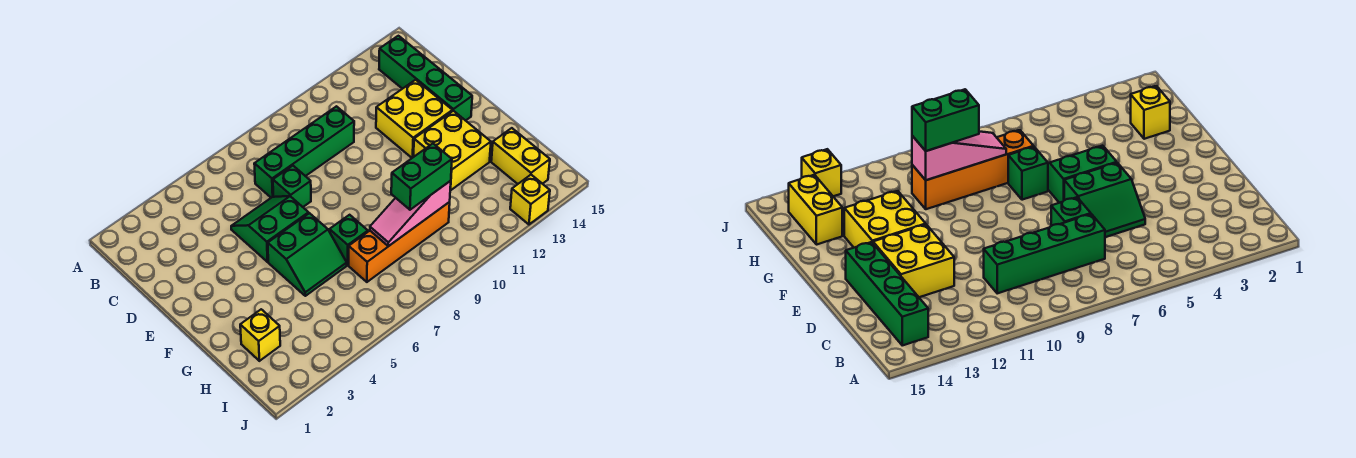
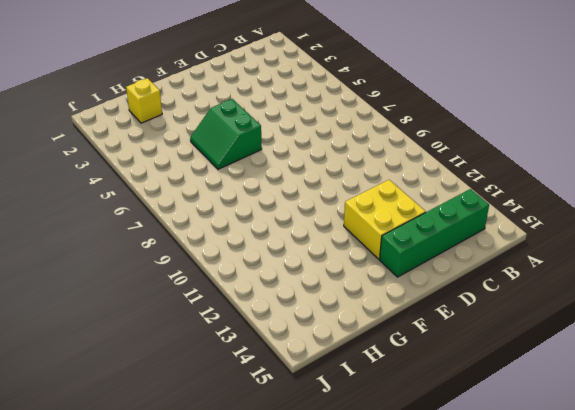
none -> green 1x4 brick [254,106,354,198]
none -> green 2x2 slope [231,196,309,262]
none -> green 1x1 brick [273,166,311,207]

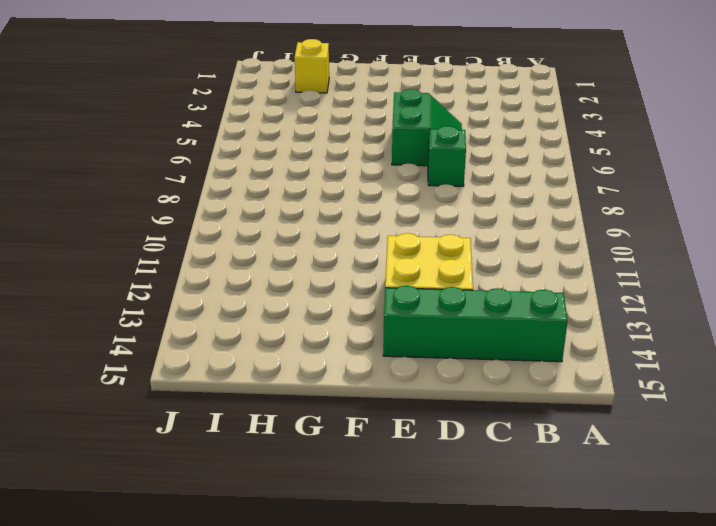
none -> green 1x4 brick [254,106,354,198]
none -> green 2x2 slope [268,213,347,296]
none -> yellow 2x2 brick [414,111,491,190]

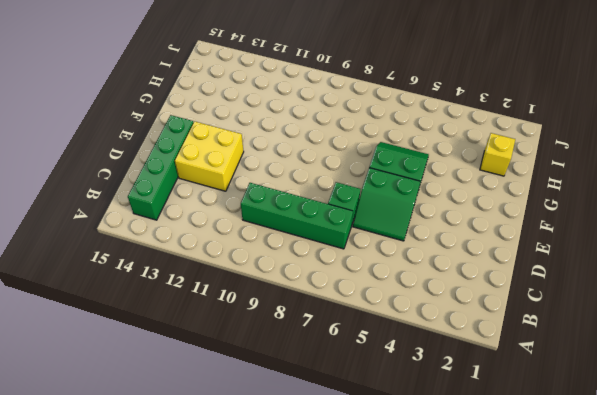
none -> yellow 2x2 brick [414,111,491,190]
none -> green 1x1 brick [330,215,368,265]
none -> orange 1x4 brick [349,202,450,282]

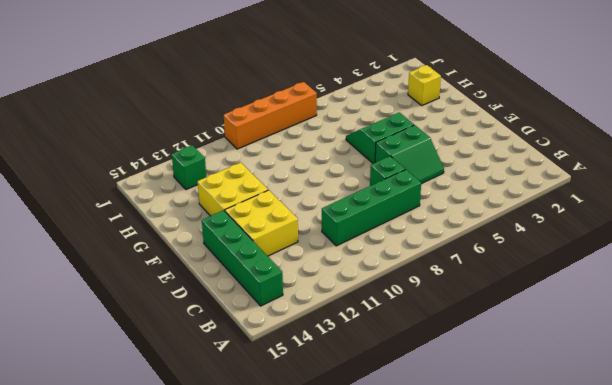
green 1x1 brick [172,145,206,190] -> green 1x1 brick moved to [330,215,368,265]
orange 1x4 brick [224,82,317,149] -> orange 1x4 brick moved to [349,202,450,282]
none -> yellow 1x2 brick [491,128,550,184]
none -> yellow 1x1 brick [510,175,550,224]
none -> pink 1x3 slope [370,181,451,246]

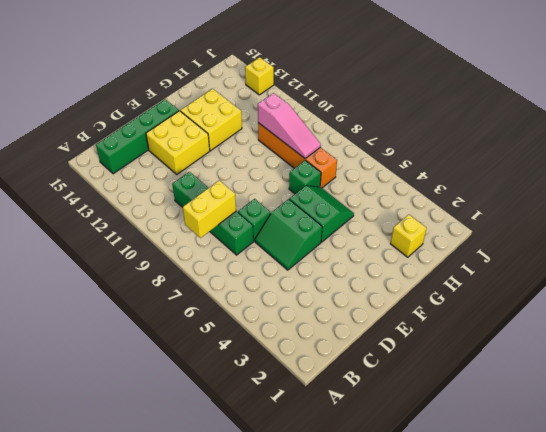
yellow 1x2 brick [183,180,236,238] -> yellow 1x2 brick moved to [491,128,550,184]
none -> green 1x2 brick [391,144,452,210]

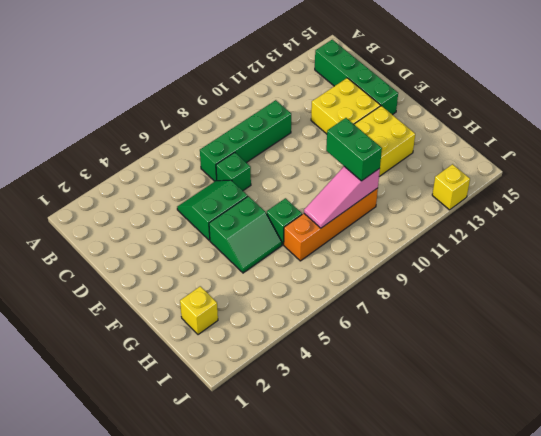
green 1x2 brick [326,118,382,181] -> green 1x2 brick turned to [391,144,452,210]
none -> yellow 1x2 brick [491,128,550,184]

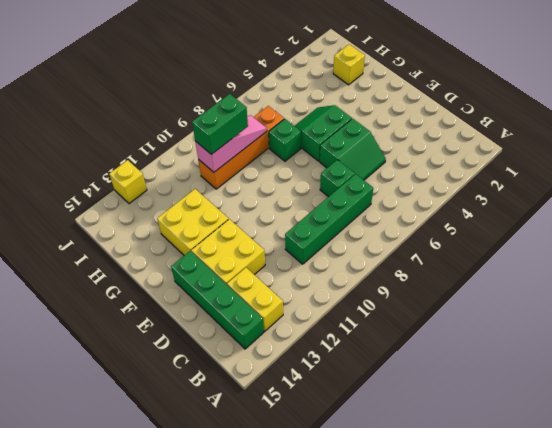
yellow 1x2 brick [227,268,283,331] -> yellow 1x2 brick moved to [491,128,550,184]

